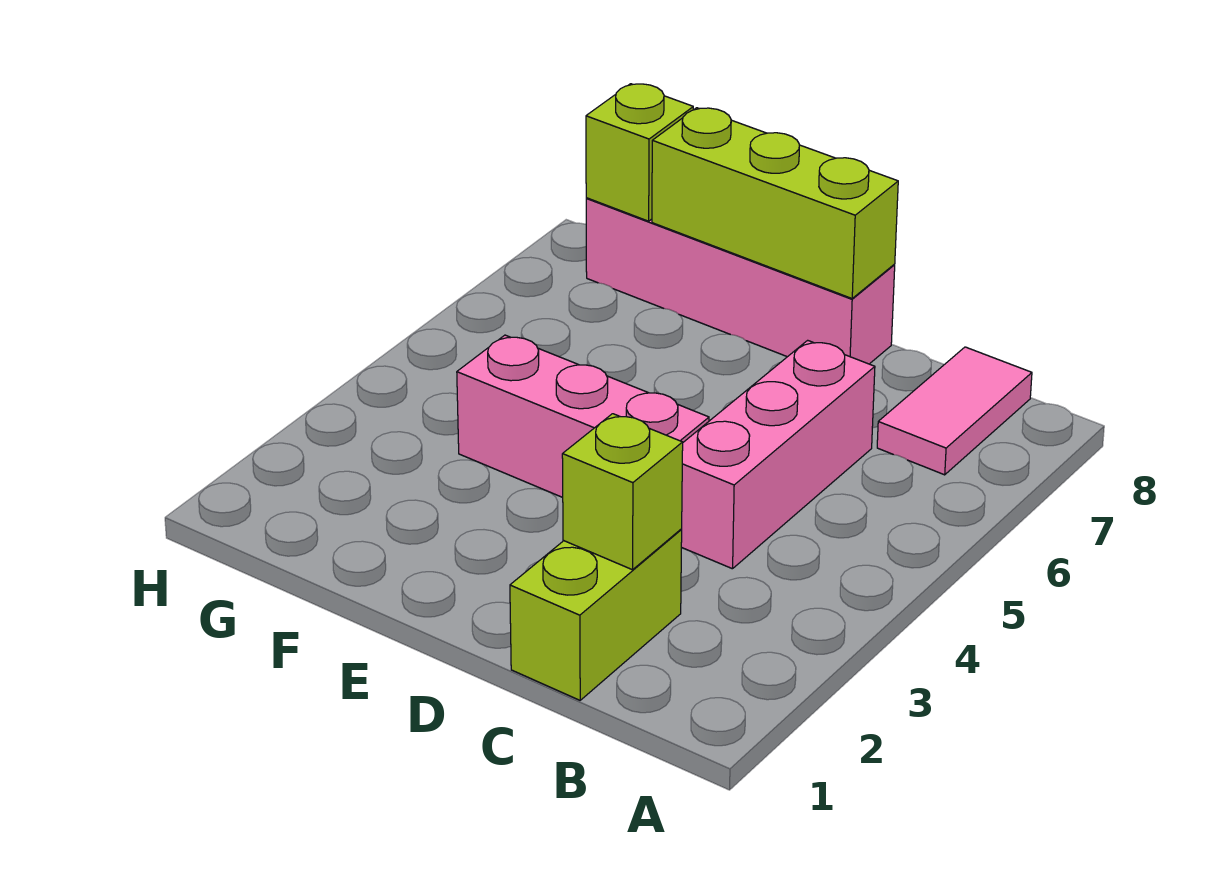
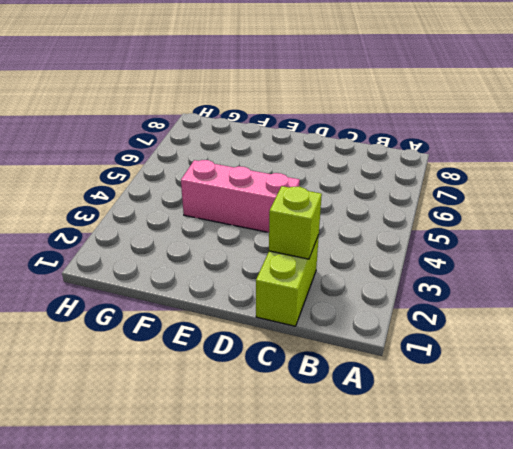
none -> pink 1x2 tile [877,347,1032,475]
none -> pink 1x3 brick [681,340,875,569]

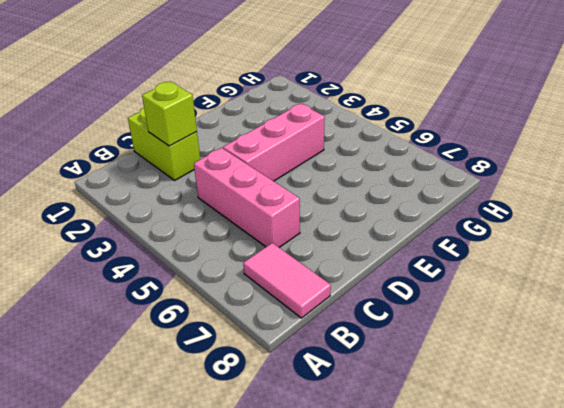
none -> pink 1x4 brick [586,198,895,364]
none -> lime 1x3 brick [652,108,898,298]

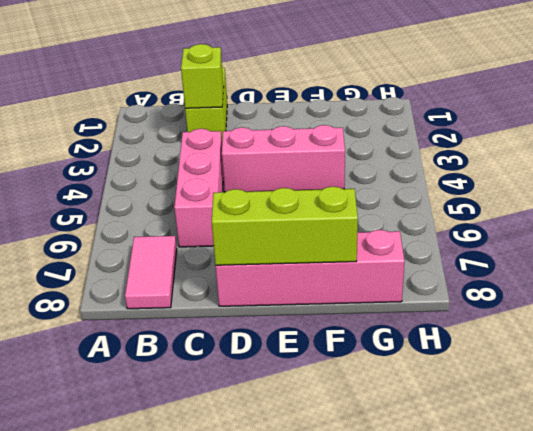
none -> lime 1x1 brick [586,84,693,221]

